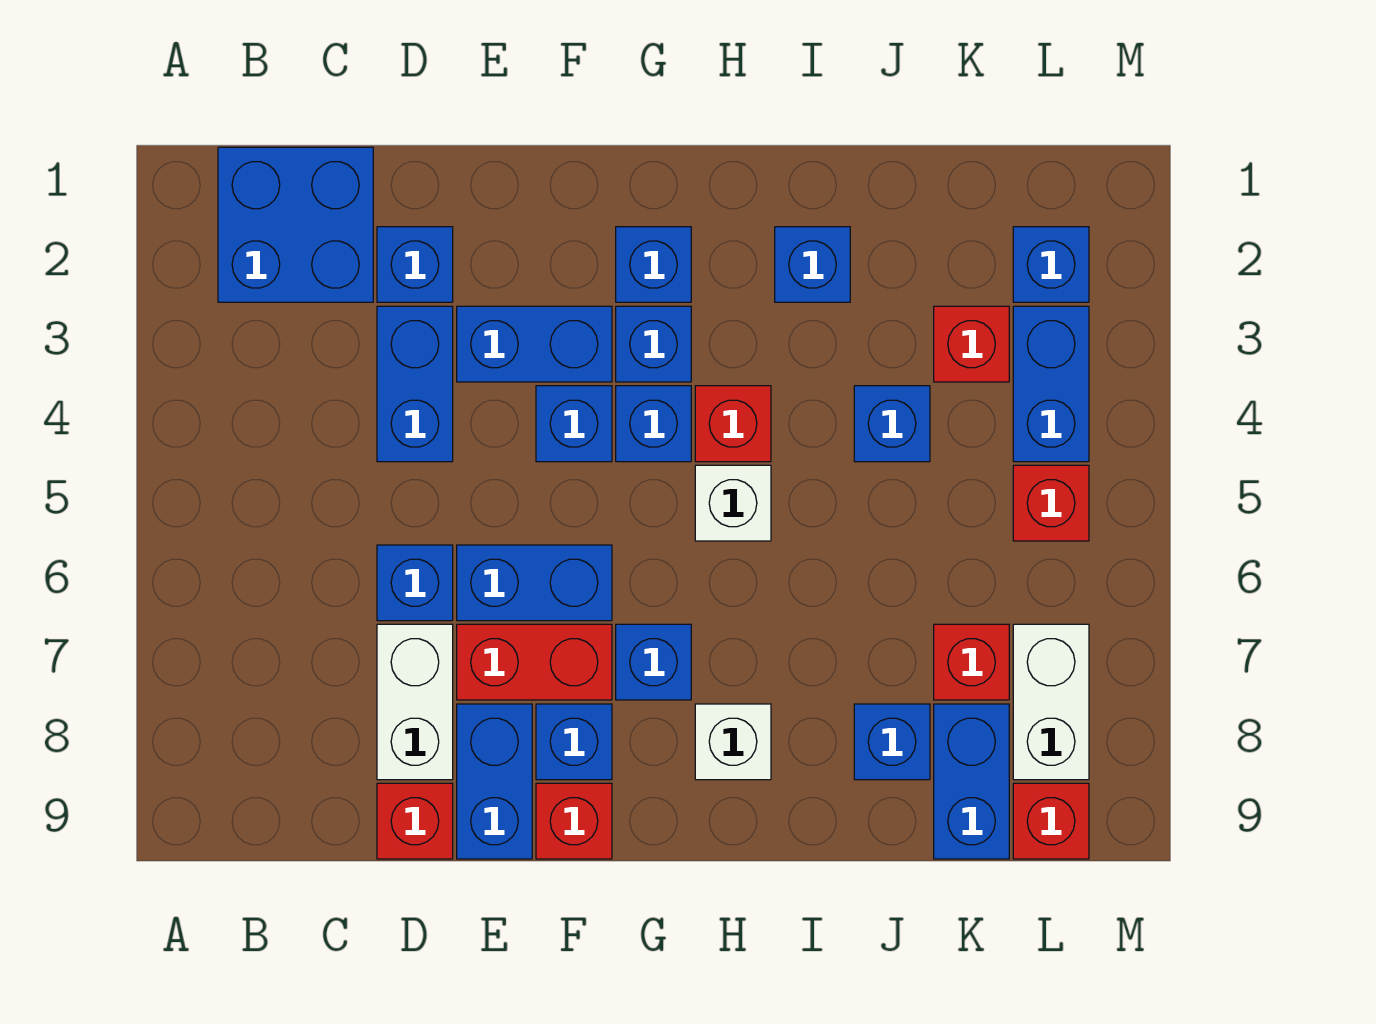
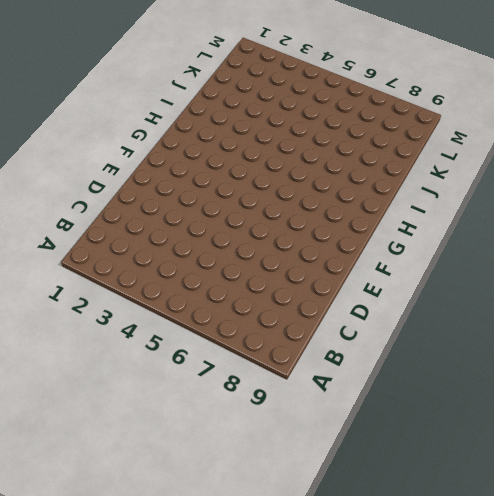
none -> blue 2x2 brick [218,147,373,302]
none -> blue 1x1 brick [377,227,453,302]
none -> blue 1x2 brick [377,306,453,462]
none -> blue 1x1 brick [377,545,453,621]

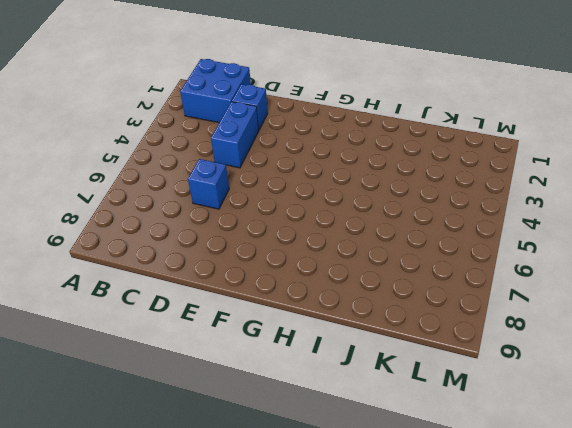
none -> white 1x2 brick [377,624,453,780]
none -> red 1x1 brick [377,783,453,859]
none -> blue 1x2 brick [457,306,612,382]
none -> blue 1x2 brick [457,545,612,621]

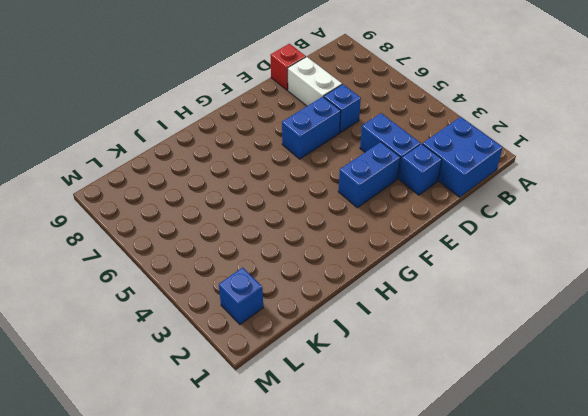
none -> red 1x2 brick [457,624,612,700]
none -> blue 1x2 brick [457,704,532,859]
none -> blue 1x1 brick [536,386,612,462]
none -> blue 1x1 brick [536,704,612,780]

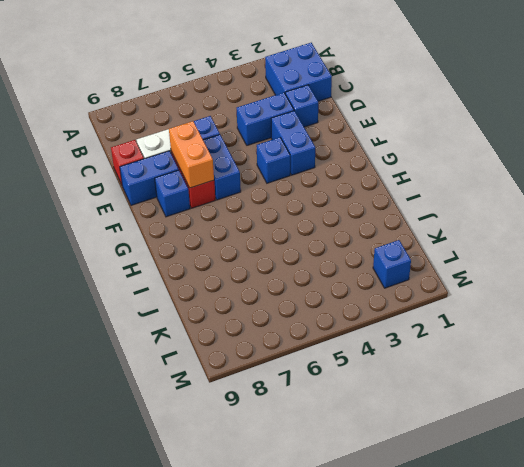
orange 1x2 brick [169,121,214,188] -> none
none -> red 1x1 brick [536,783,612,859]
none -> blue 1x1 brick [616,227,691,302]
none -> blue 1x1 brick [616,306,691,382]
none -> blue 1x1 brick [616,386,691,462]

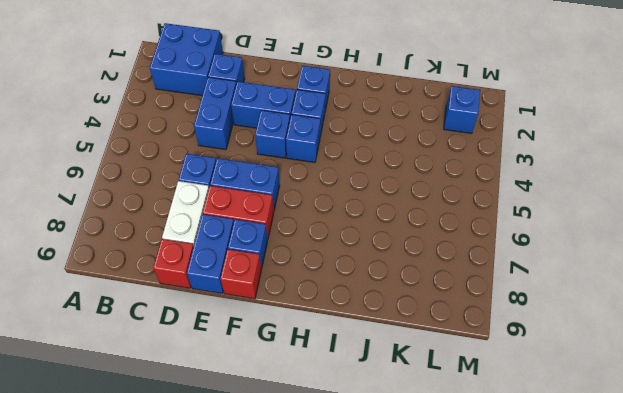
none -> blue 1x1 brick [616,624,691,700]
none -> red 1x1 brick [695,386,771,462]
none -> white 1x1 brick [695,465,771,541]
none -> white 1x1 brick [695,704,771,780]

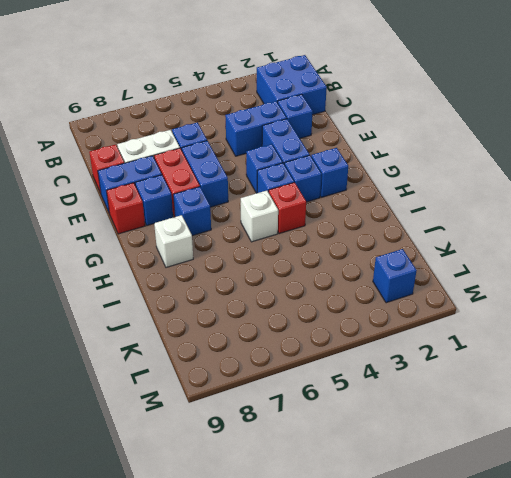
none -> blue 1x1 brick [775,227,850,302]
none -> blue 1x1 brick [854,386,930,462]
none -> blue 1x1 brick [854,704,930,780]
none -> red 1x1 brick [934,306,1009,382]

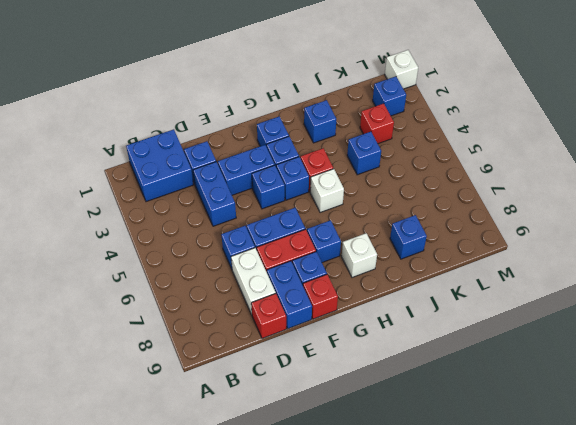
white 1x1 brick [385,50,418,89] -> none
none -> red 1x1 brick [934,624,1009,700]
none -> blue 1x2 brick [934,704,1009,859]
none -> blue 1x2 brick [1013,306,1089,462]
none -> red 1x1 brick [1013,465,1089,541]

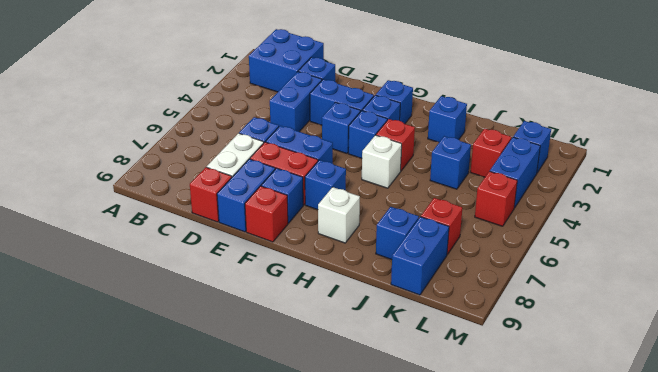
none -> white 1x2 brick [1013,624,1089,780]
none -> red 1x1 brick [1013,783,1089,859]

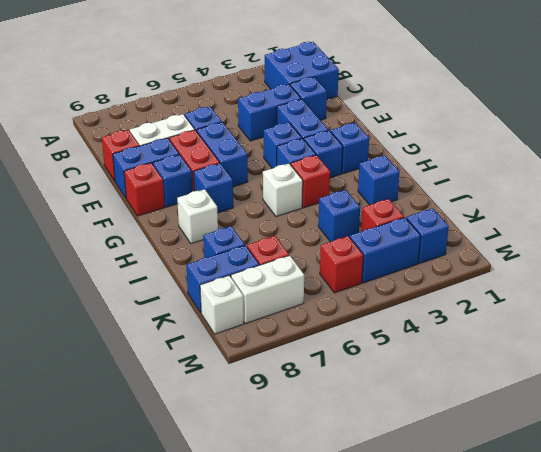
white 1x1 brick [200,275,244,334] -> red 1x1 brick [1013,783,1089,859]

